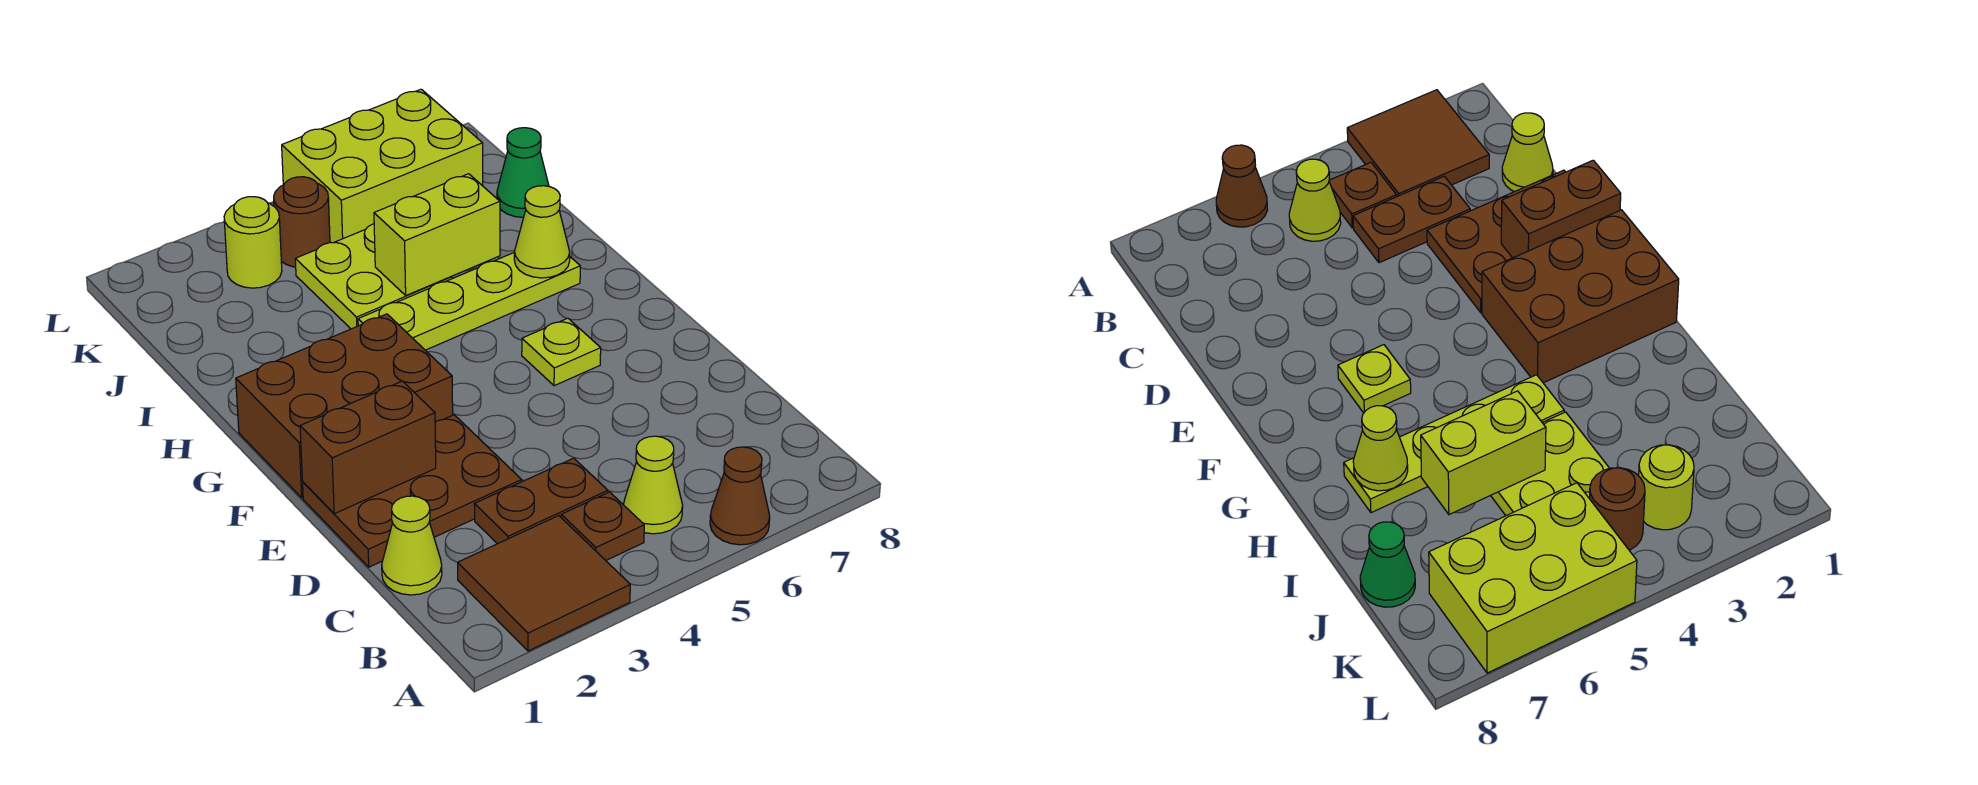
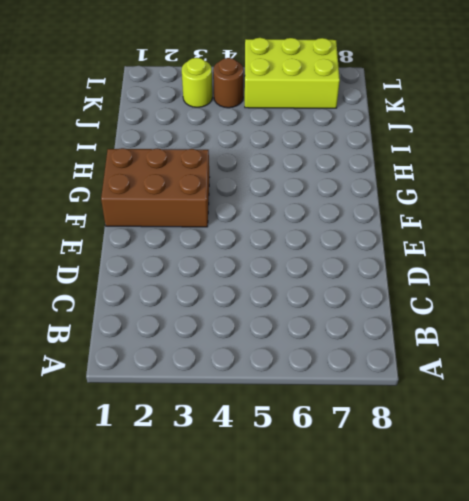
none -> brown 2x2 tile [458,516,630,651]
none -> brown 1x1 cone [710,447,770,545]
none -> brown 1x1 plate [561,492,644,560]

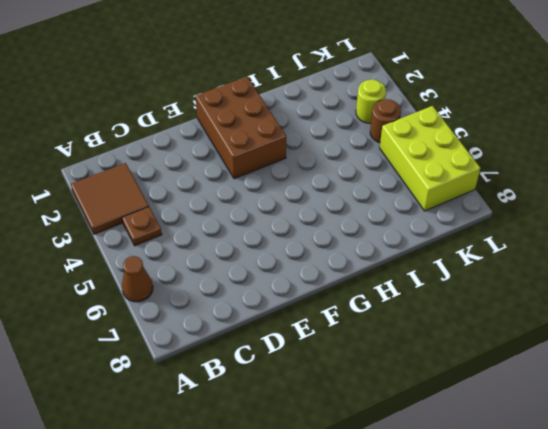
none -> lime 1x1 cone [624,436,683,534]
none -> lime 1x1 cone [382,496,442,595]
none -> brown 1x2 plate [474,458,608,544]

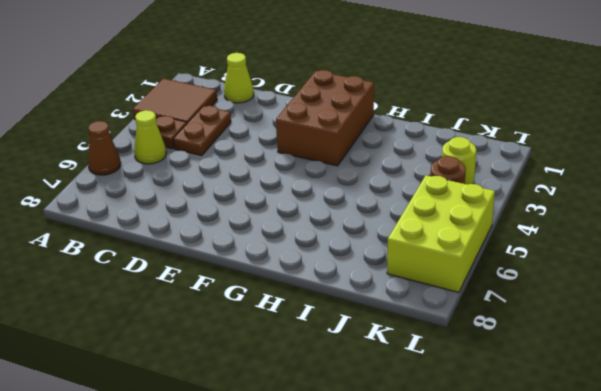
none -> brown 2x3 plate [303,415,522,567]
none -> lime 1x1 plate [522,318,601,386]
none -> lime 1x4 plate [358,252,580,350]

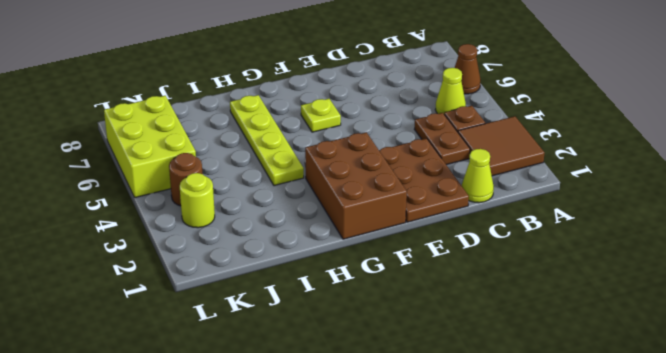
none -> lime 2x2 plate [295,224,452,329]
none -> green 1x1 cone [497,128,549,217]
none -> brown 1x2 brick [300,381,436,514]

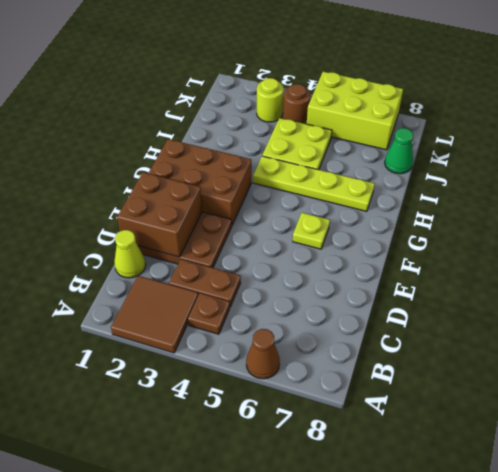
brown 2x2 brick [117,172,202,257] -> brown 1x2 brick [300,381,436,514]
none -> lime 1x1 cone [624,436,683,534]
none -> lime 1x1 cone [514,186,570,278]
none -> lime 1x2 brick [374,174,500,295]

